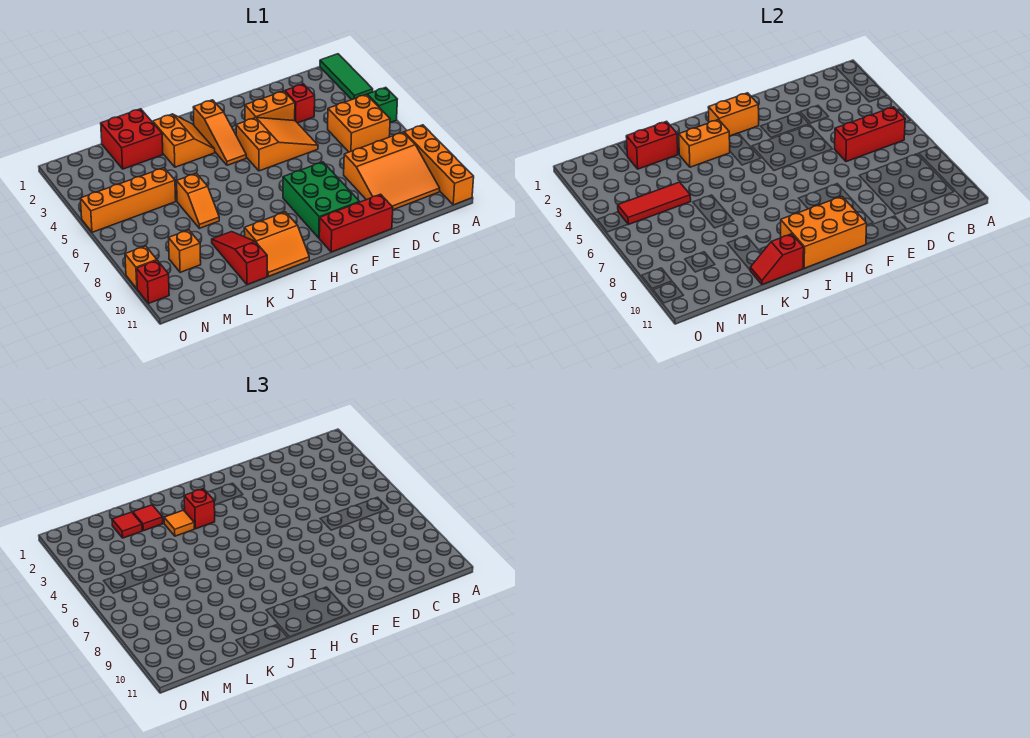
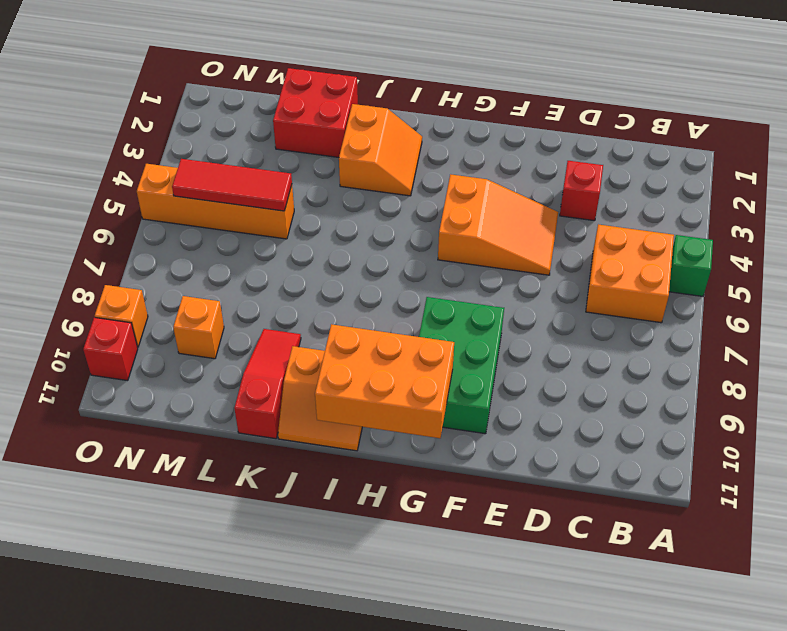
none -> green 1x3 tile [320,54,373,100]
none -> orange 1x4 brick [404,125,474,205]
none -> orange 3x3 slope [344,132,440,210]
none -> orange 1x2 brick [245,91,295,121]

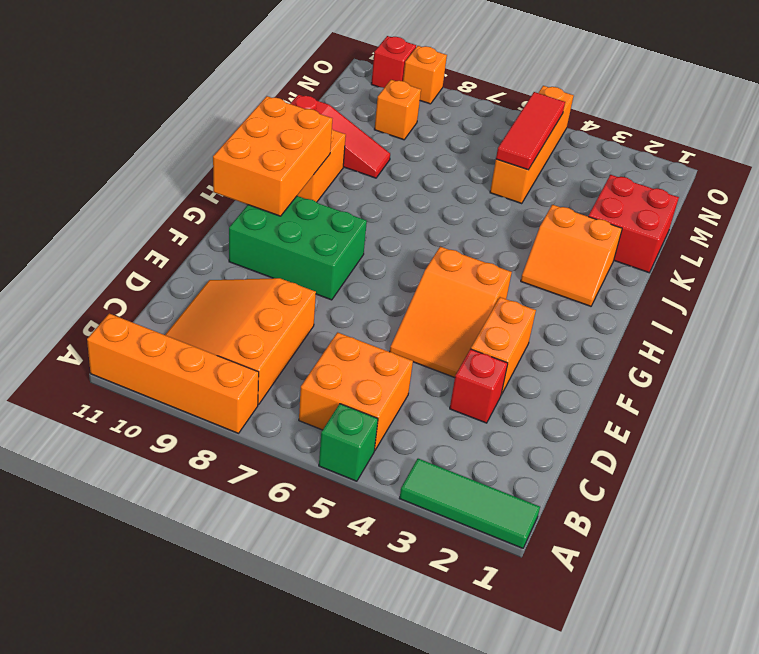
none -> red 1x3 brick [319,194,393,252]
none -> orange 1x3 slope [193,100,246,165]
none -> orange 1x2 slope [177,173,219,228]
none -> red 1x3 brick [835,107,905,162]

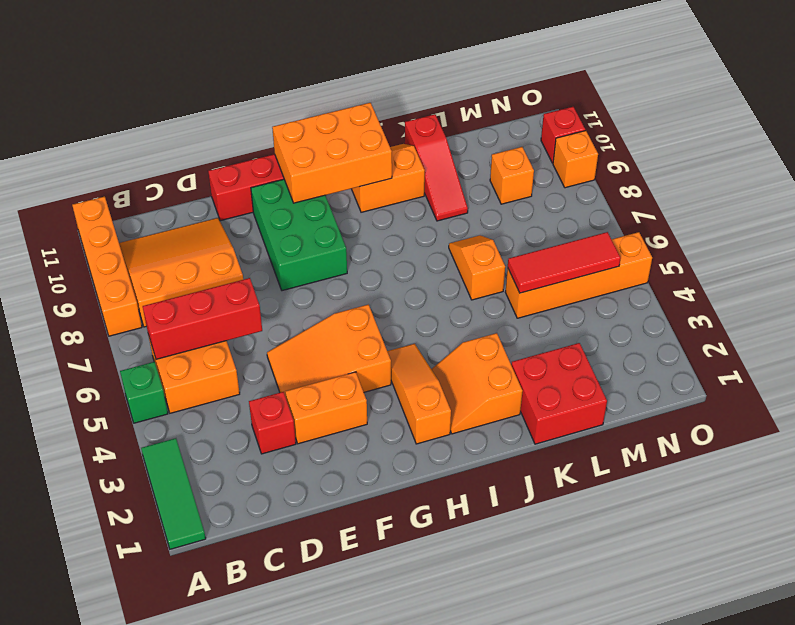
none -> orange 1x2 brick [708,93,759,136]
none -> orange 1x2 brick [679,120,730,167]
none -> red 1x2 slope [750,234,804,285]
none -> red 1x2 brick [626,121,678,169]

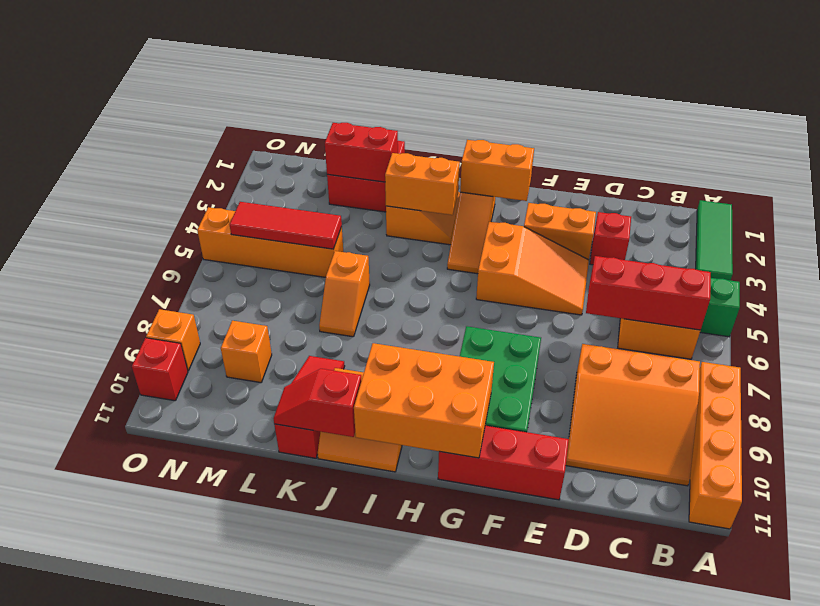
none -> red 1x1 brick [184,489,215,529]
none -> orange 1x1 tile [164,510,194,536]
none -> red 1x1 tile [133,505,163,531]
none -> red 1x1 tile [112,512,142,538]

